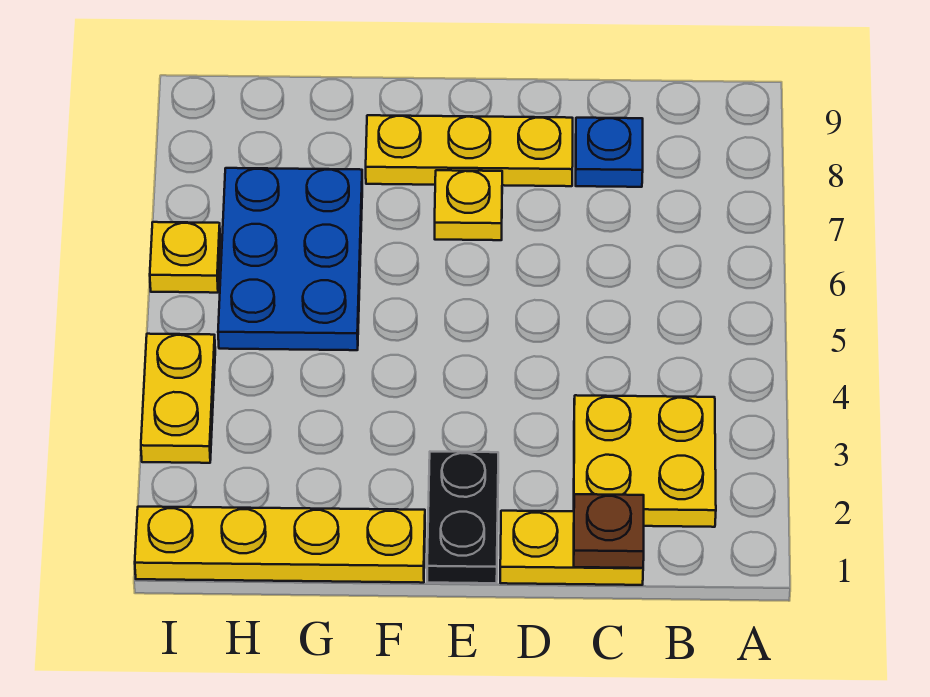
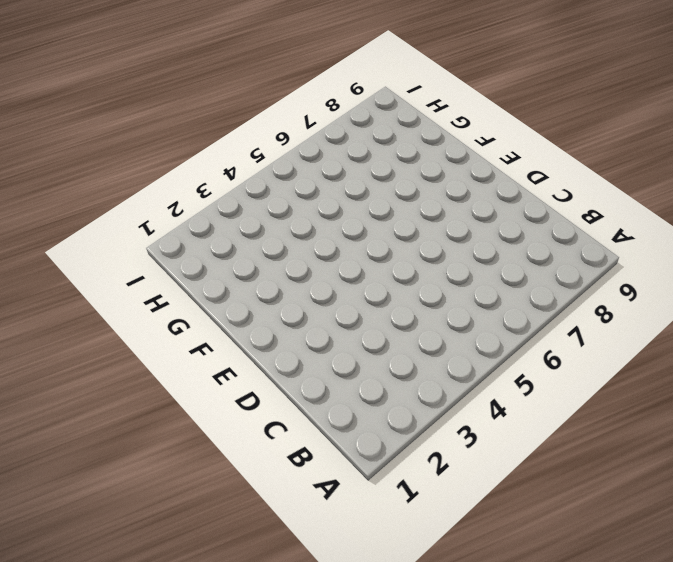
none -> yellow 2x2 plate [574,395,716,527]
none -> yellow 1x2 plate [500,511,643,585]

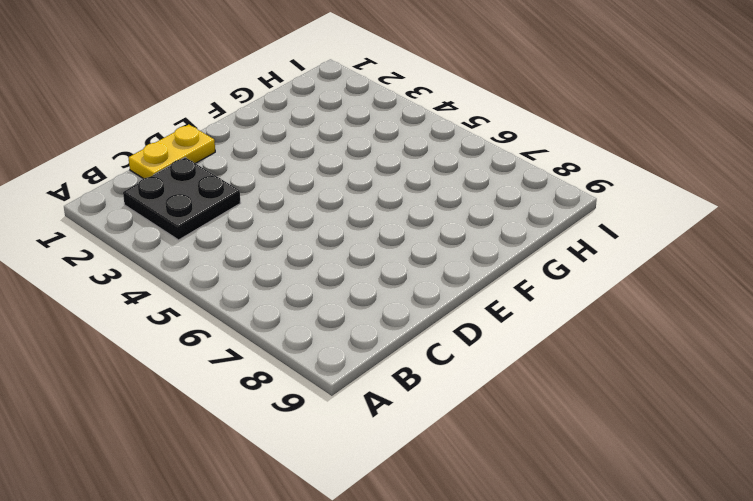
black 2x2 plate [123,157,240,240] -> yellow 2x2 plate [574,395,716,527]
none -> blue 1x1 plate [576,118,643,187]
none -> yellow 1x3 plate [366,115,573,186]

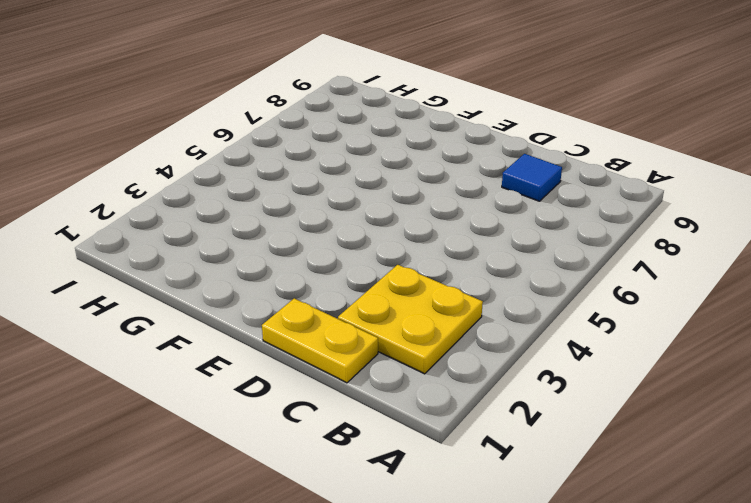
blue 1x1 tile [502,154,562,201] -> blue 1x1 plate [576,118,643,187]
none -> yellow 1x3 plate [366,115,573,186]
none -> black 1x2 plate [427,452,498,583]

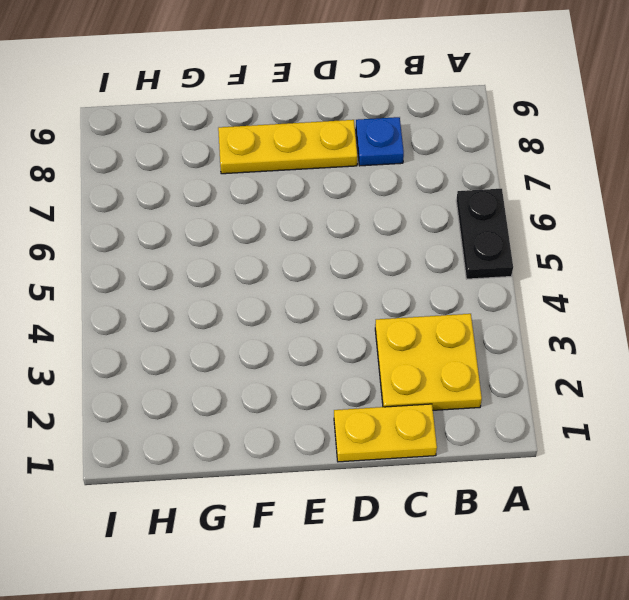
black 1x2 plate [456,189,513,279] -> black 1x2 plate moved to [427,452,498,583]
none -> yellow 1x1 plate [435,170,502,240]
none -> yellow 1x4 plate [135,507,425,583]

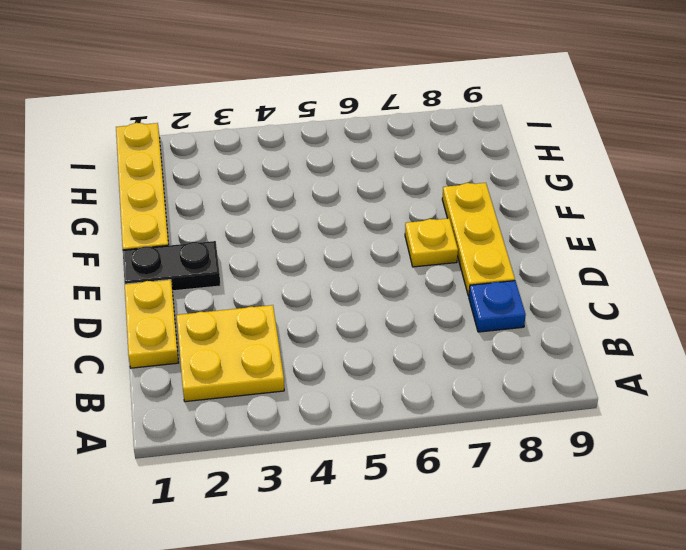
none -> blue 2x3 plate [218,168,362,350]
none -> yellow 1x2 plate [141,334,215,463]

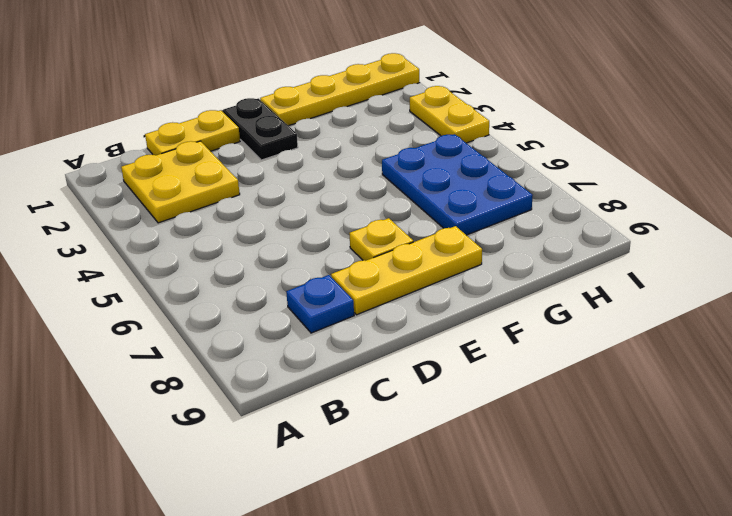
none -> yellow 1x1 plate [150,222,220,293]
none -> brown 1x1 plate [574,494,644,568]

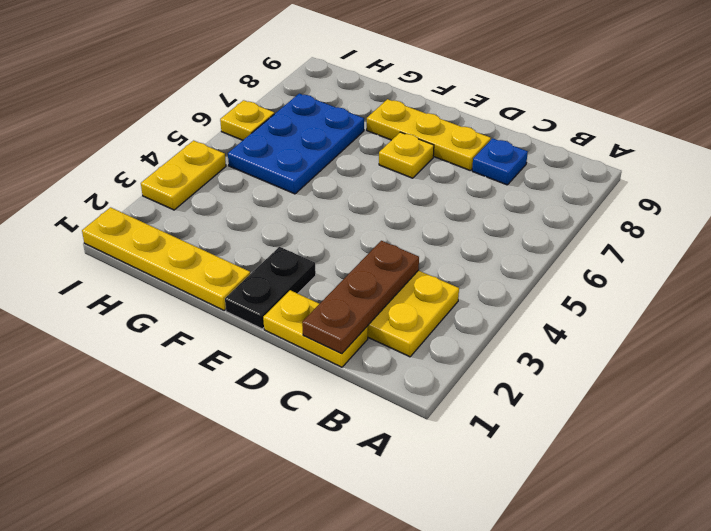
brown 1x3 plate [302,241,419,354] -> brown 1x1 plate [574,494,644,568]

